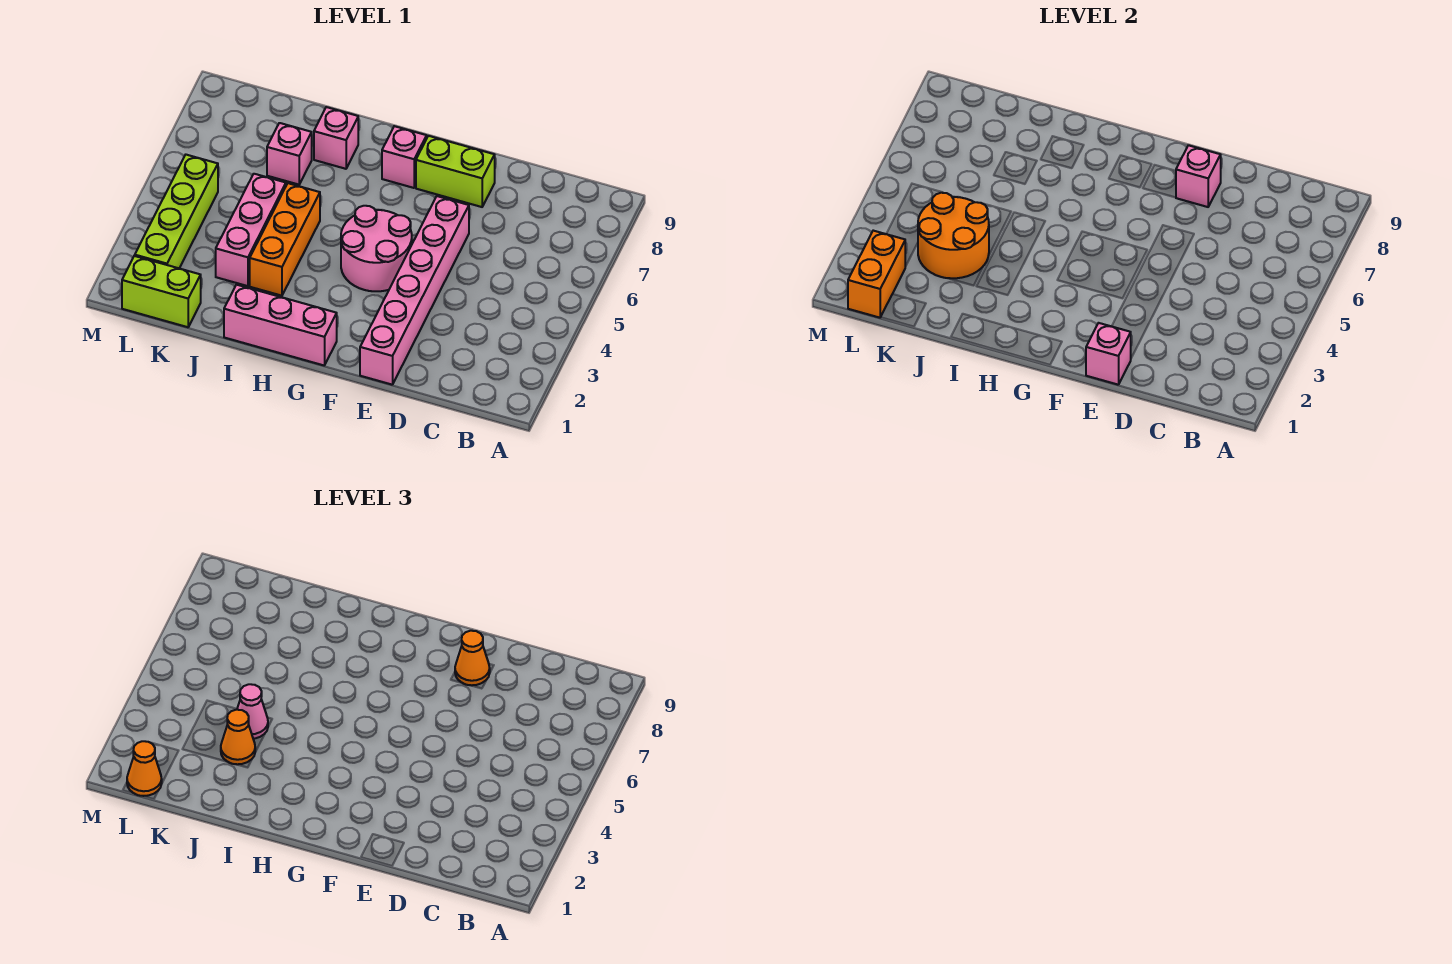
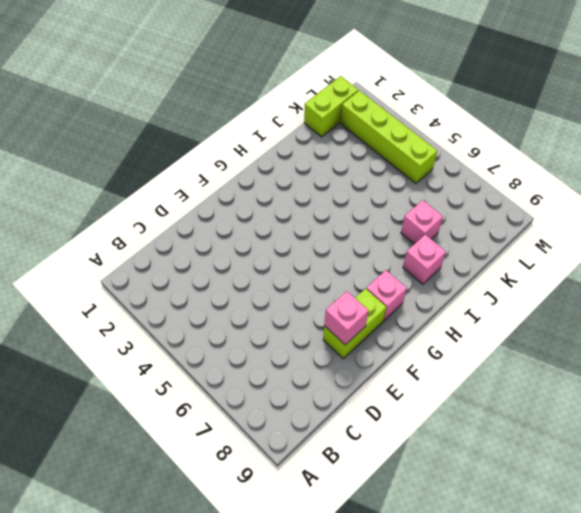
none -> pink 1x6 brick [360,196,469,385]
none -> pink 2x2 round brick [341,206,412,291]
none -> pink 1x3 brick [224,285,337,365]

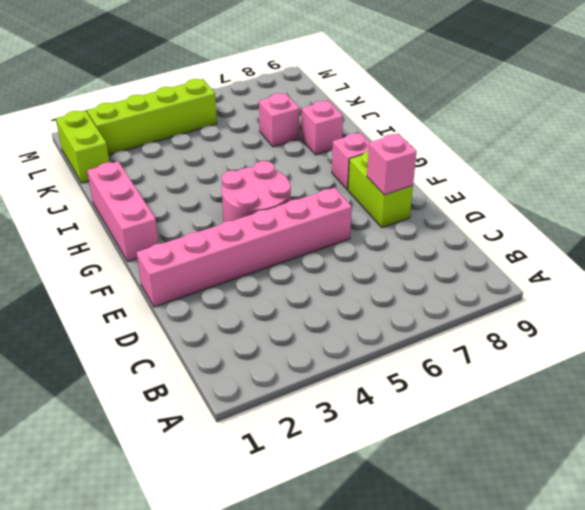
none -> orange 1x3 brick [250,183,320,296]
none -> pink 1x3 brick [216,174,286,286]
none -> pink 1x1 brick [1086,323,1131,385]

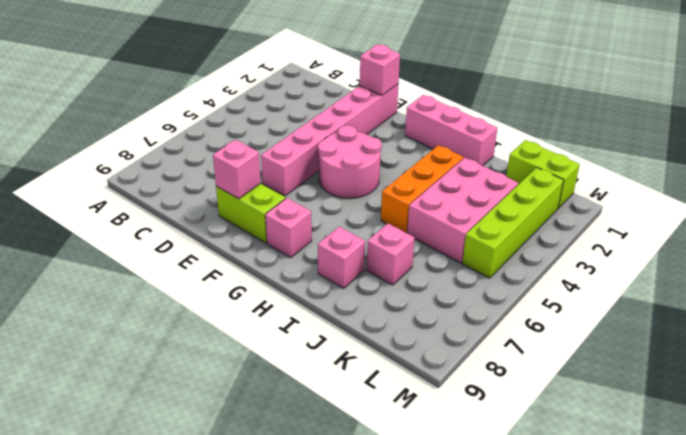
pink 2x3 brick [407,158,518,263] -> pink 1x3 brick [216,174,286,286]
none -> orange 2x2 round brick [918,193,989,278]
none -> orange 1x2 brick [848,231,906,318]
none -> orange 1x1 cone [455,631,490,686]

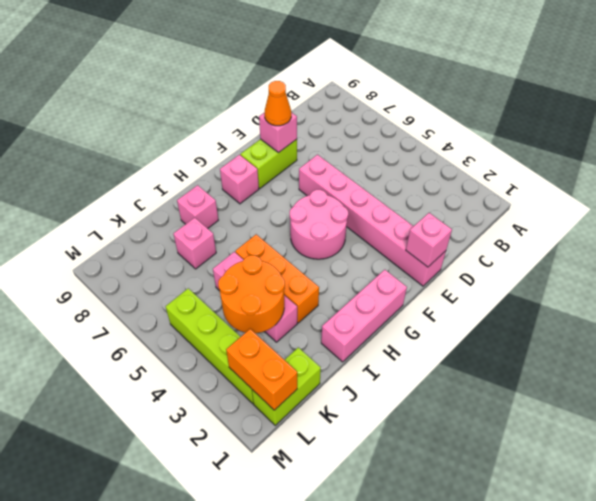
none -> orange 1x1 cone [221,710,255,765]
none -> pink 1x1 cone [237,684,268,739]
none -> orange 1x1 cone [127,741,162,796]

